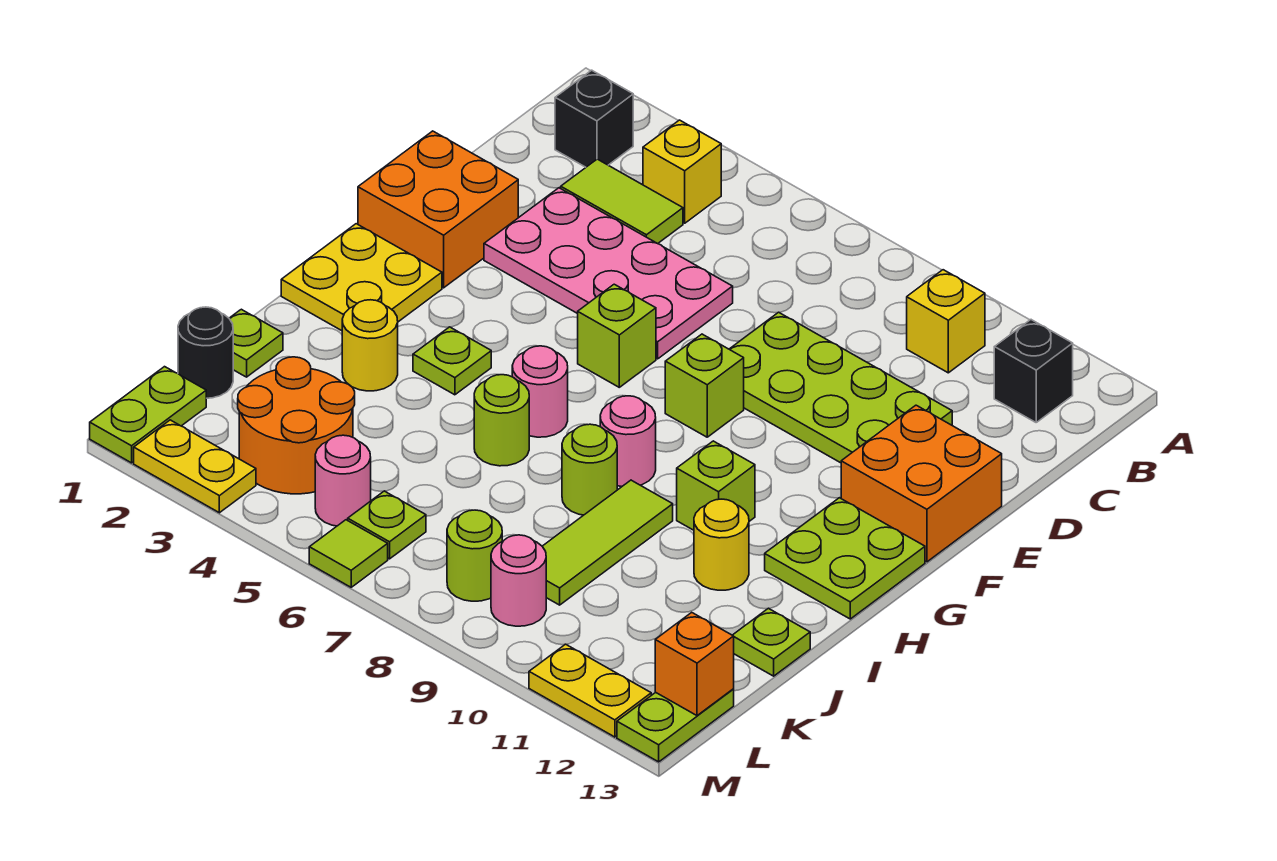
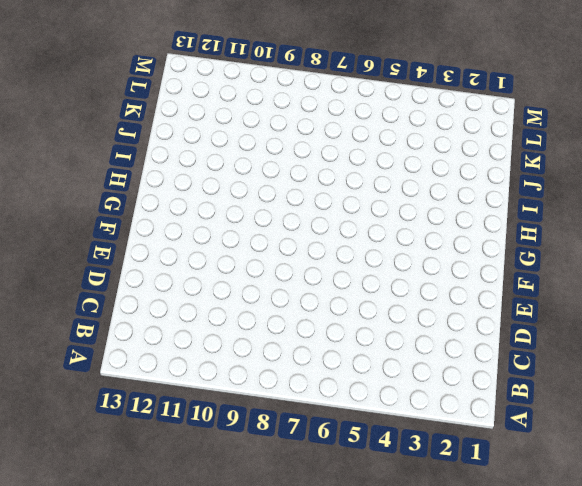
none -> black 1x1 brick [555,70,633,167]
none -> yellow 1x1 brick [643,120,721,223]
none -> yellow 1x1 brick [907,270,985,373]
none -> black 1x1 brick [994,320,1073,422]

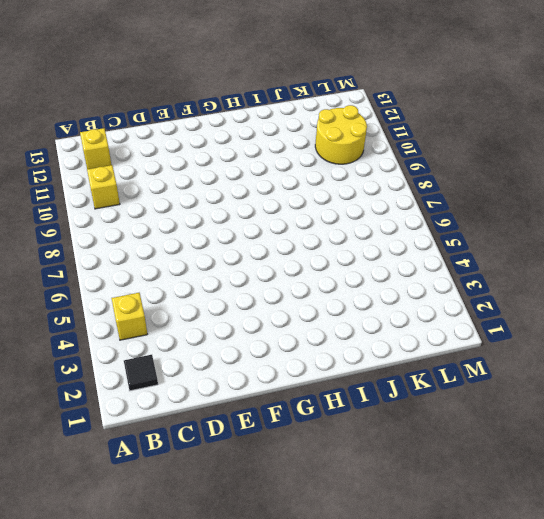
black 1x1 tile [124,355,158,391] -> black 1x1 brick [555,70,633,167]
yellow 1x1 brick [80,128,112,169] -> black 1x1 brick [994,320,1073,422]
yellow 2x2 round brick [315,105,367,164] -> none
none -> lime 1x2 tile [561,159,683,244]
none -> pink 2x4 plate [484,188,733,359]
none -> lime 2x4 plate [729,312,952,463]
none -> orange 2x2 brick [358,131,518,288]

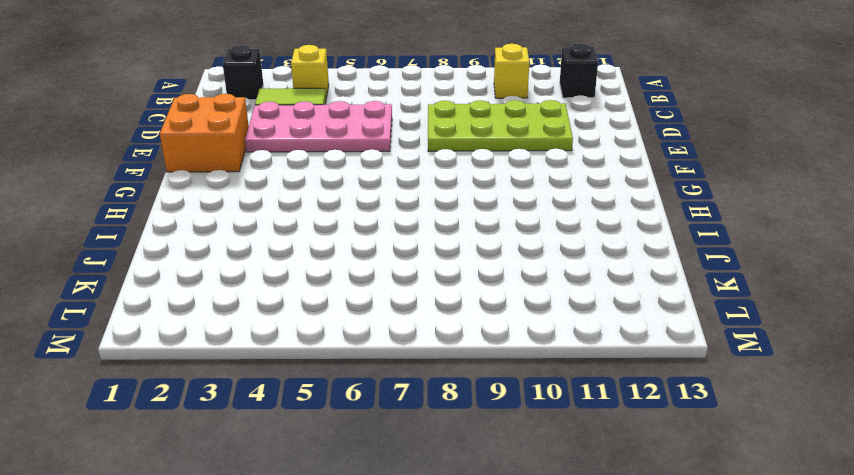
none -> orange 2x2 brick [841,405,1002,562]
none -> lime 1x1 brick [578,284,656,387]
none -> lime 1x1 brick [665,334,744,437]
none -> yellow 2x2 plate [281,224,442,331]

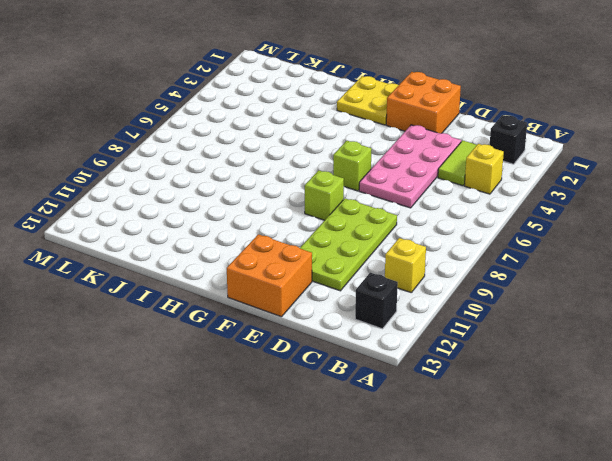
none -> lime 2x2 plate [765,498,925,619]
none -> lime 1x1 plate [413,327,491,395]
none -> pink 1x1 round brick [512,346,568,437]
none -> pink 1x1 round brick [600,396,656,486]

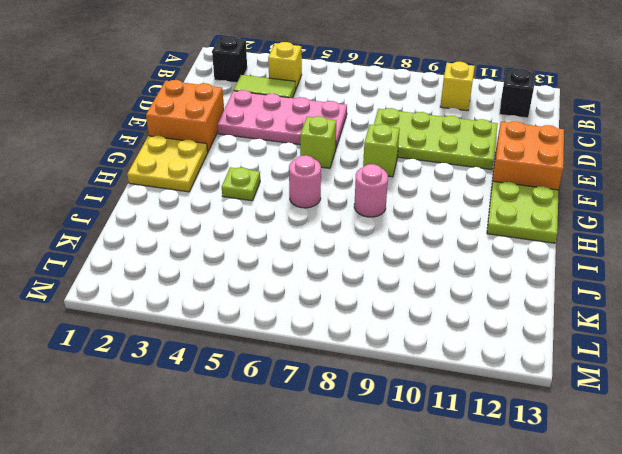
none -> lime 1x1 brick [677,441,755,530]
none -> yellow 1x1 round brick [342,300,398,391]
none -> lime 1x1 round brick [474,375,529,466]
none -> lime 1x1 round brick [562,424,617,515]

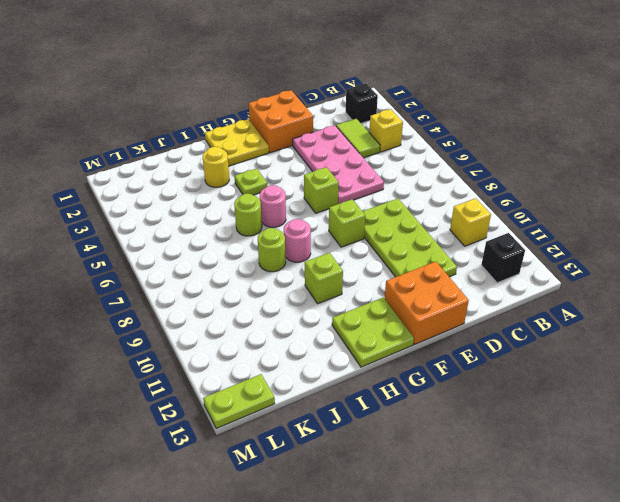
none -> lime 1x3 tile [542,480,673,605]
none -> yellow 1x1 round brick [694,499,749,590]
none -> lime 1x1 plate [229,309,283,377]
none -> lime 1x1 plate [733,608,810,676]

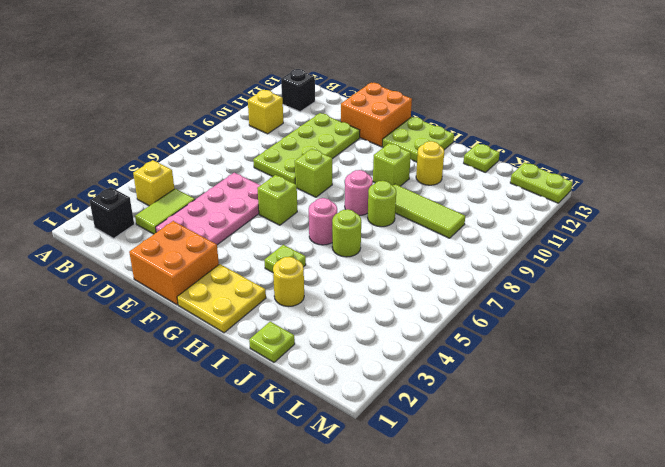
none -> black 1x1 round brick [178,307,233,398]
none -> orange 2x2 round brick [238,357,355,494]
none -> lime 1x2 plate [90,367,206,463]
none -> pink 1x1 round brick [315,435,371,526]

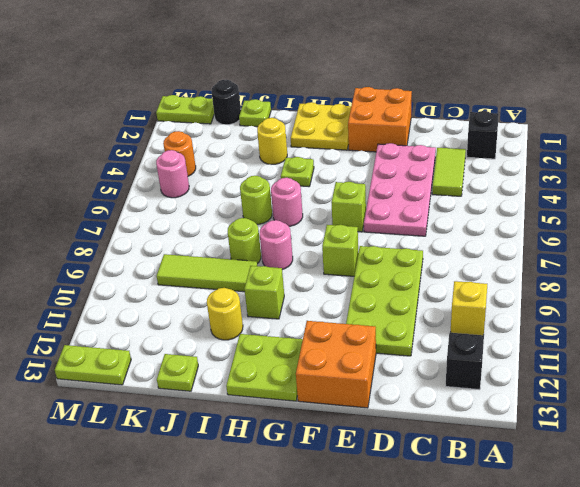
orange 1x1 round brick [163,131,196,176] -> orange 2x2 round brick [238,357,355,494]
none -> yellow 1x1 brick [643,120,721,223]
none -> lime 1x1 plate [348,491,426,559]
none -> lime 1x1 round brick [447,510,502,601]
none -> pink 1x1 round brick [491,535,546,626]

